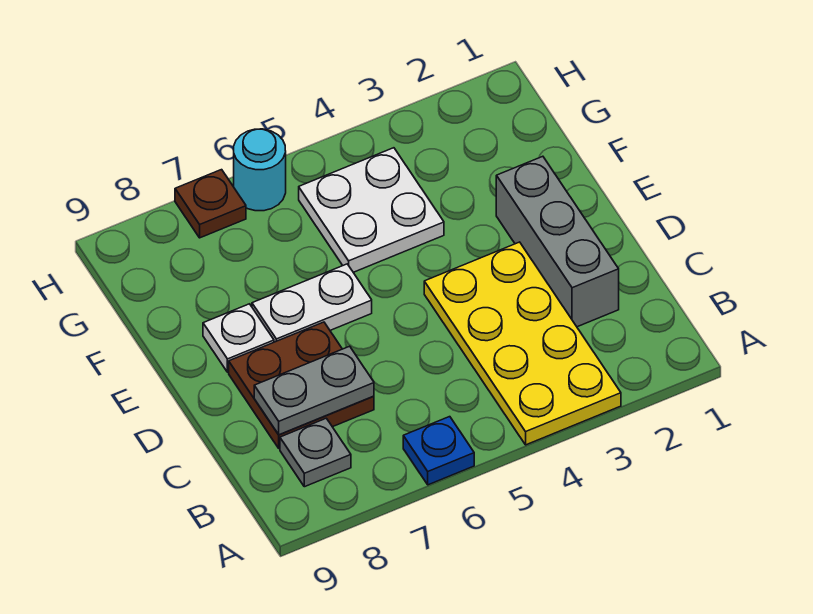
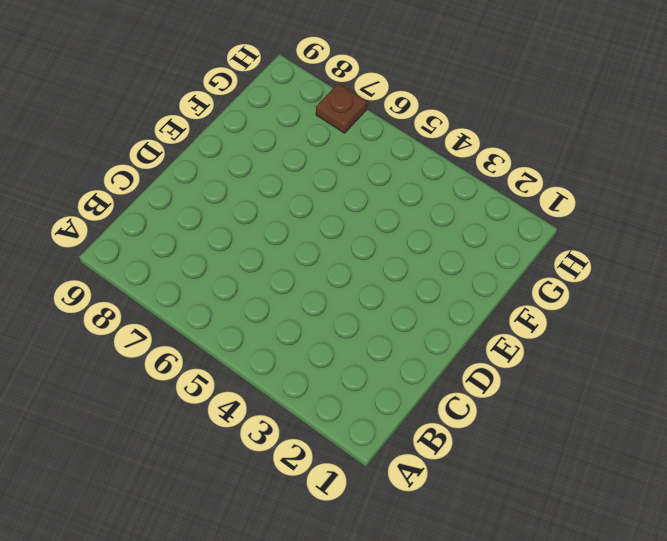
none -> yellow 2x4 plate [424,242,621,445]
none -> blue 1x1 plate [403,417,474,485]

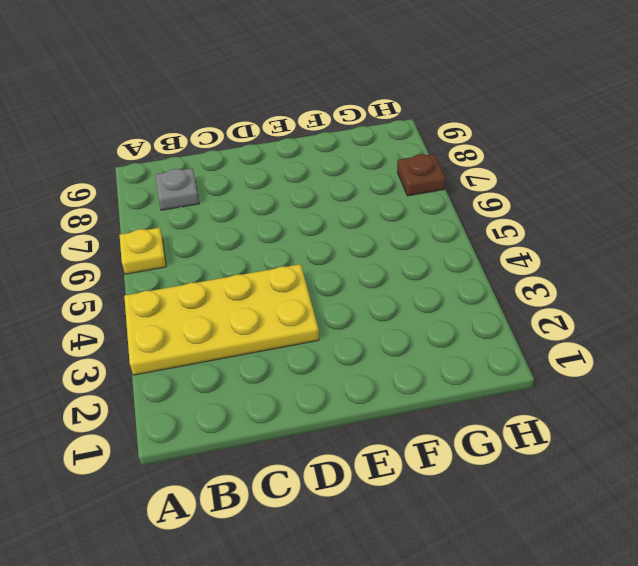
yellow 1x1 plate [120,228,166,274] -> blue 1x1 plate [403,417,474,485]
none -> grey 1x3 brick [496,156,619,327]
none -> brown 2x2 plate [229,322,374,448]

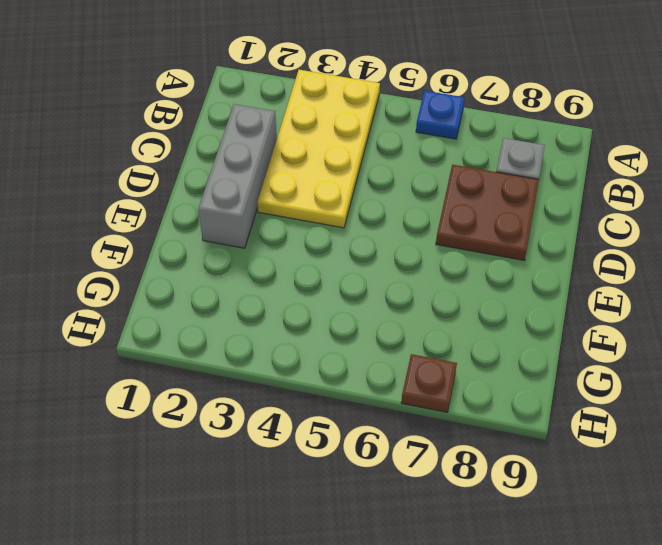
none -> white 1x2 plate [252,264,372,342]
none -> white 1x1 plate [203,304,274,372]

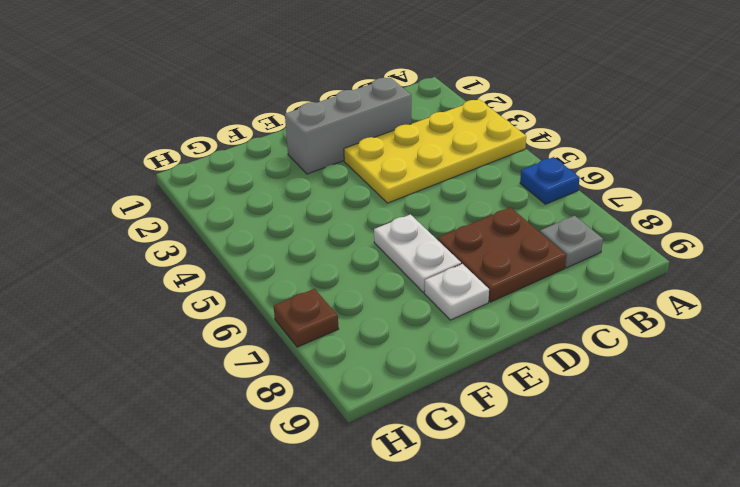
none -> white 2x2 plate [299,148,444,272]
none -> cyan 1x1 round brick [234,129,286,211]

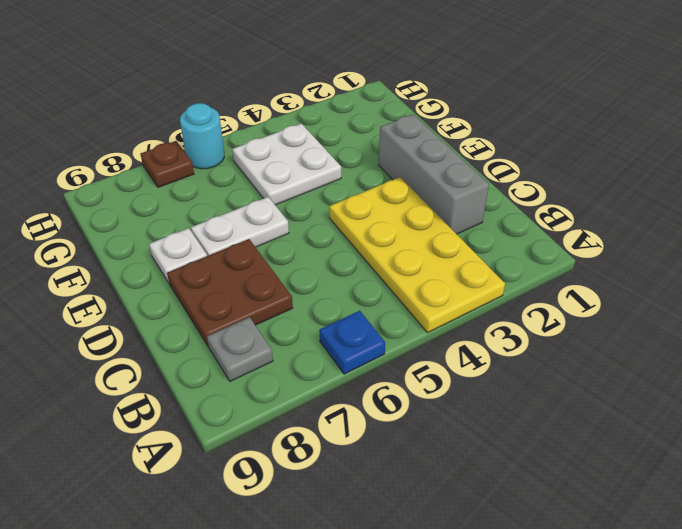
none -> grey 1x2 plate [254,346,374,435]

